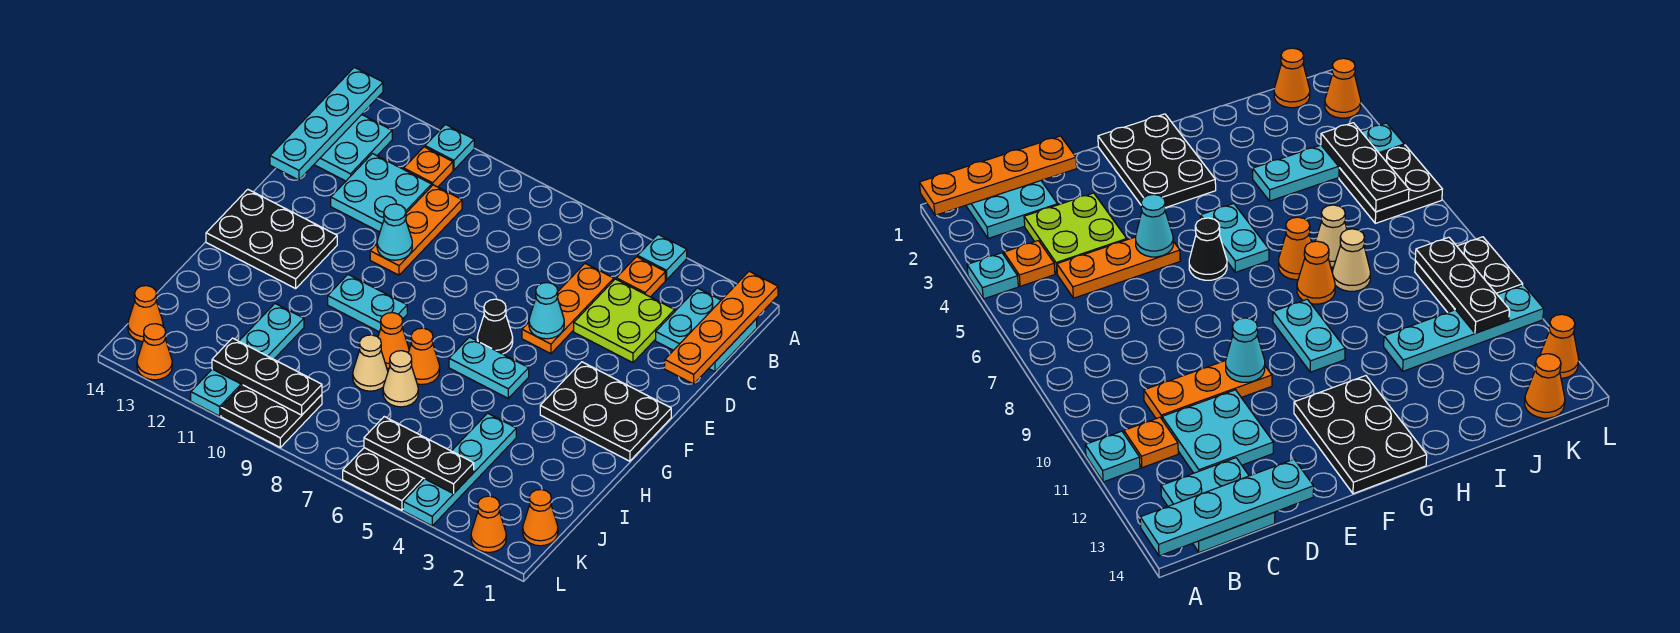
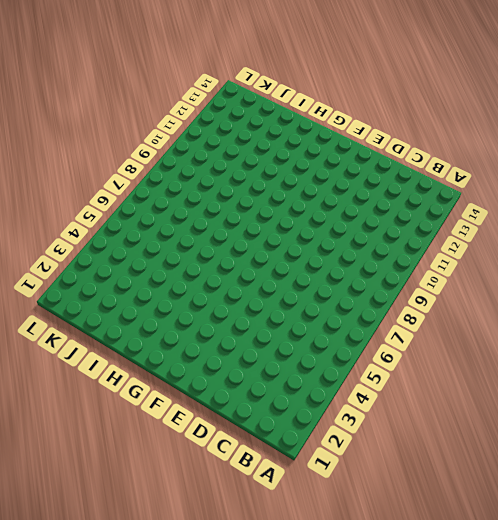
none -> cyan 1x1 plate [638,234,687,280]
none -> cyan 1x1 plate [425,124,474,170]
none -> cyan 2x2 plate [656,288,757,372]
none -> orange 1x1 plate [616,257,665,297]

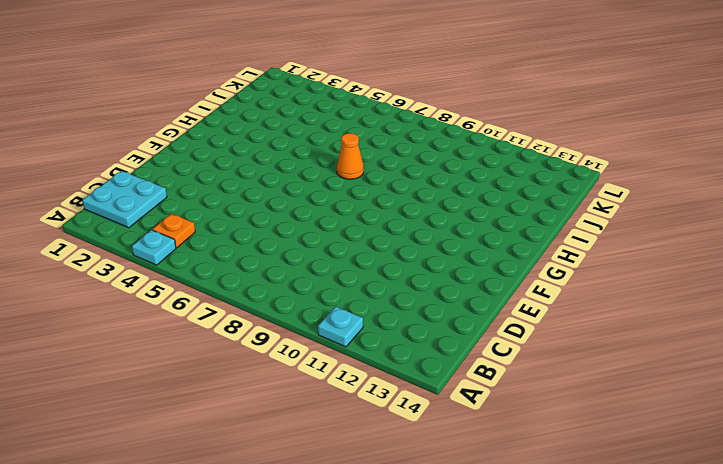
none -> orange 1x1 plate [404,147,453,187]
none -> cyan 2x2 plate [314,115,392,181]
none -> lime 2x2 plate [574,279,675,363]
none -> orange 1x3 plate [522,264,614,354]

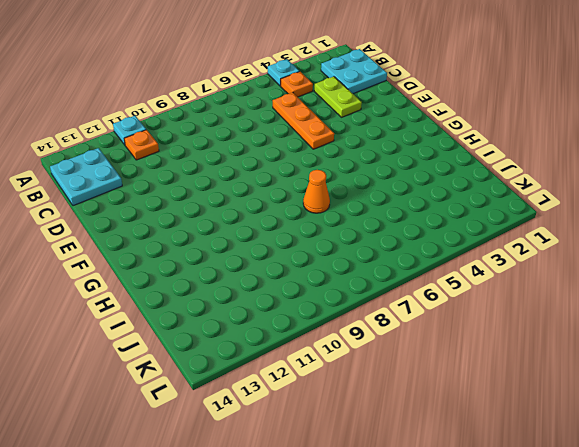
lime 1x2 plate [314,77,362,117] -> lime 2x2 plate [574,279,675,363]
none -> orange 1x3 plate [370,185,462,275]
none -> cyan 2x2 plate [331,154,432,232]
none -> black 2x3 plate [540,362,671,461]
none -> black 1x1 cone [477,299,513,354]

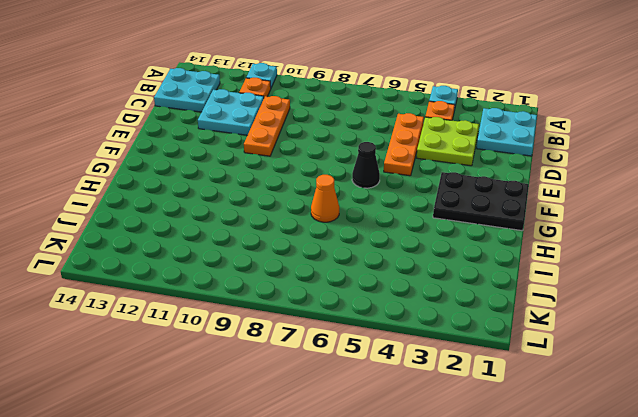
none -> black 2x3 plate [206,189,337,289]
none -> cyan 1x2 plate [449,337,529,398]
none -> cyan 1x2 plate [328,275,407,332]
none -> orange 1x1 cone [378,313,409,368]

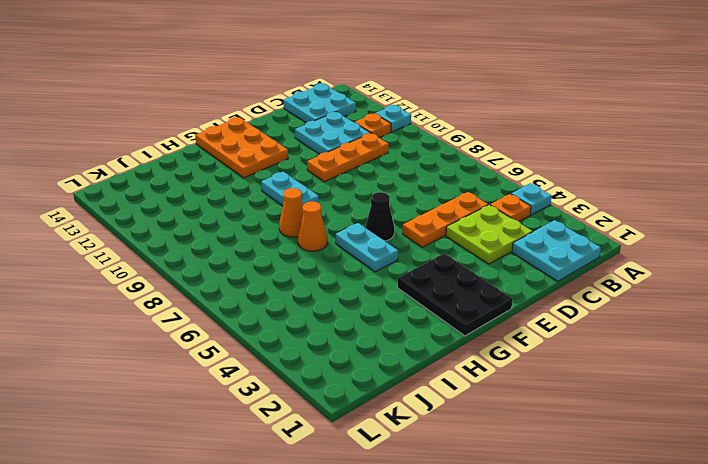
orange 2x3 plate [195,117,288,178] -> black 2x3 plate [206,189,337,289]
none -> cyan 1x4 plate [403,413,516,526]
none -> tan 1x1 cone [383,351,418,407]
none -> tan 1x1 cone [353,335,388,391]
none -> cyan 1x4 plate [191,304,304,416]

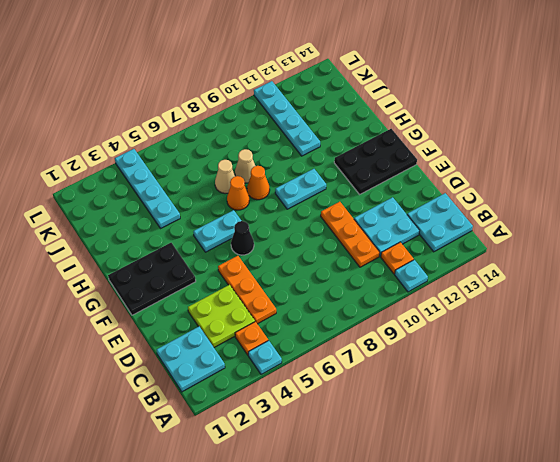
none -> orange 1x1 cone [523,490,558,546]
none -> black 2x2 plate [343,448,424,510]
none -> black 2x2 plate [221,385,322,447]
none -> orange 1x1 cone [128,286,163,341]

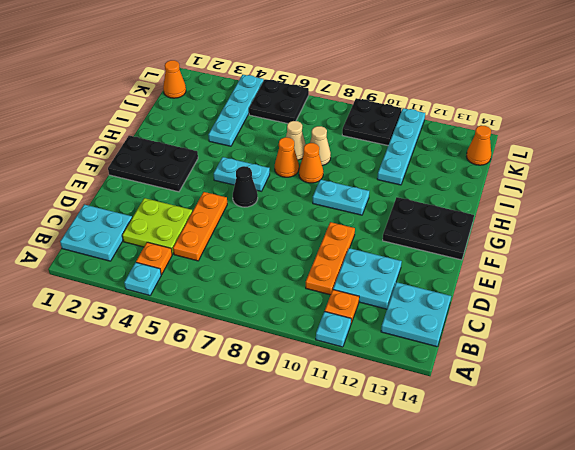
none -> orange 1x1 cone [471,496,506,552]
none -> orange 1x1 cone [137,324,172,380]
none -> orange 1x4 plate [665,271,778,384]
none -> cyan 1x4 plate [270,67,383,180]

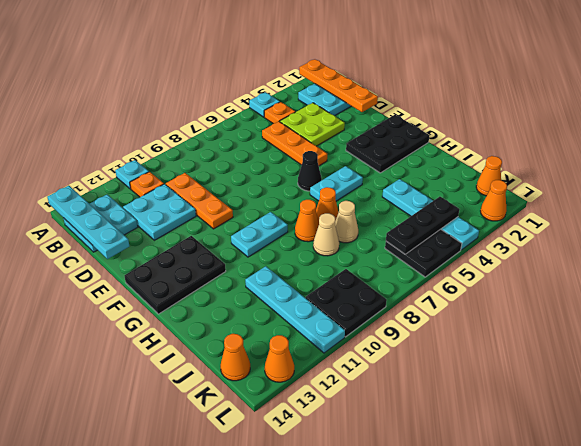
none -> cyan 1x1 cone [529,283,564,339]
none -> cyan 1x1 cone [377,204,412,260]
none -> black 1x3 plate [212,338,322,415]

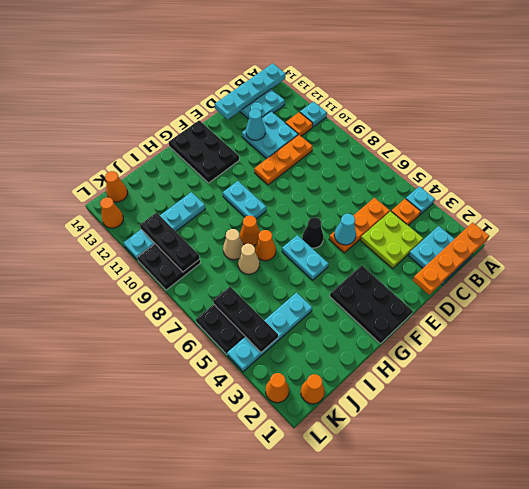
cyan 1x1 cone [246,109,265,140] -> cyan 1x1 cone moved to [377,204,412,260]

